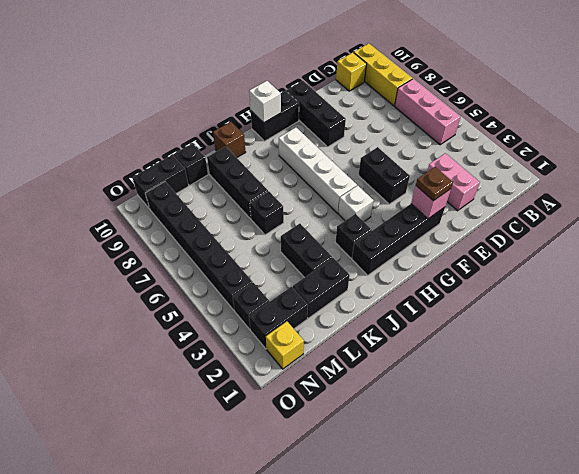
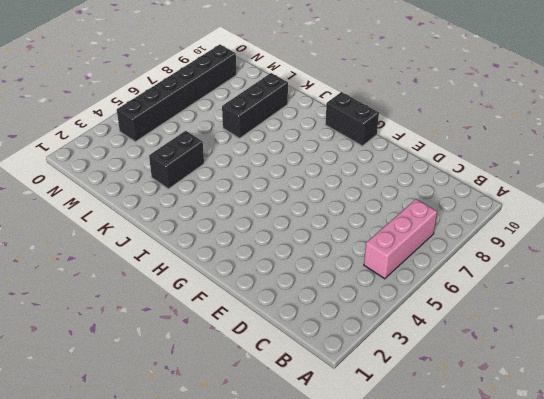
none -> yellow 1x3 brick [354,44,412,106]
none -> yellow 1x1 brick [336,53,367,91]
none -> pink 1x2 brick [427,153,480,211]

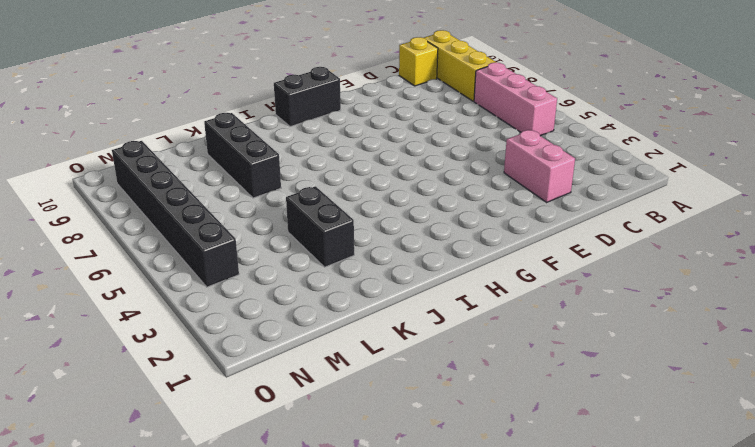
none -> black 1x4 brick [352,204,445,275]
none -> black 1x2 brick [358,147,410,204]
none -> black 1x3 brick [287,81,346,147]

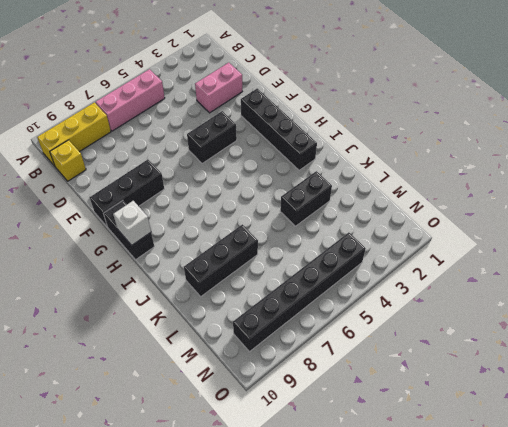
none -> white 1x1 brick [338,185,374,221]
none -> white 1x4 brick [279,128,357,213]
none -> black 1x1 brick [335,214,372,258]

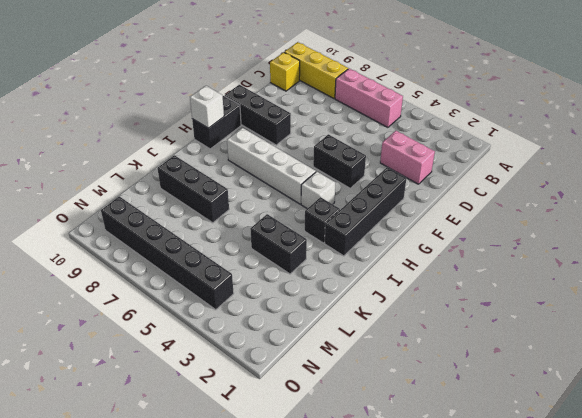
none -> brown 1x1 brick [213,122,246,158]
none -> black 1x2 brick [293,258,350,318]
none -> black 1x1 brick [250,191,284,235]

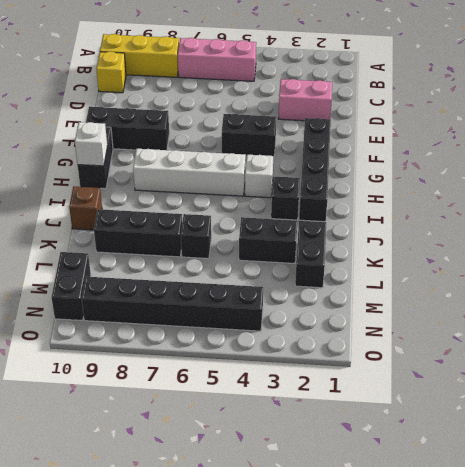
none -> black 1x1 brick [174,144,208,185]
none -> black 1x2 brick [249,287,308,349]
none -> yellow 1x1 brick [266,321,304,369]

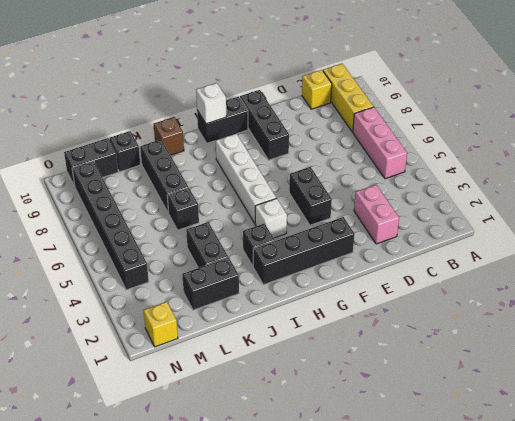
none -> black 1x2 brick [249,287,308,349]
none -> black 1x1 brick [233,283,269,329]
none -> pink 1x1 brick [411,186,451,219]

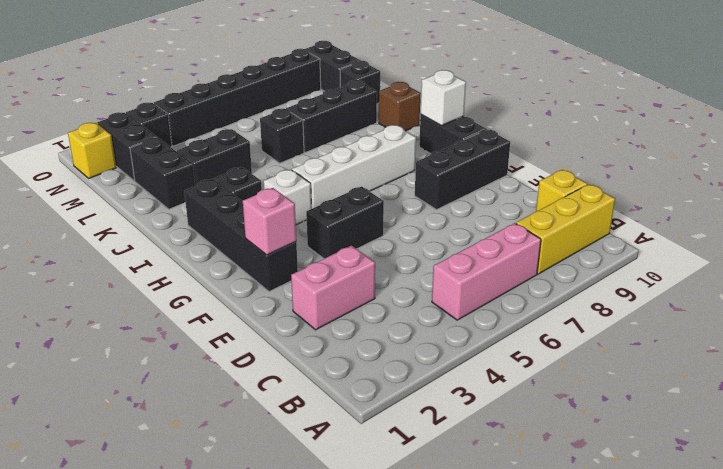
none -> brown 1x1 plate [416,167,453,201]

